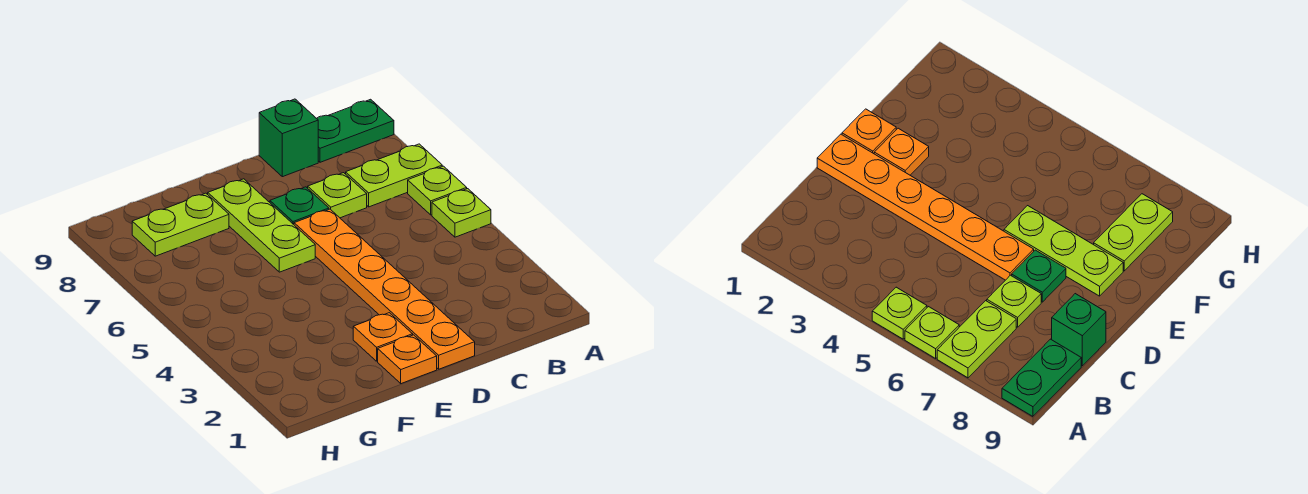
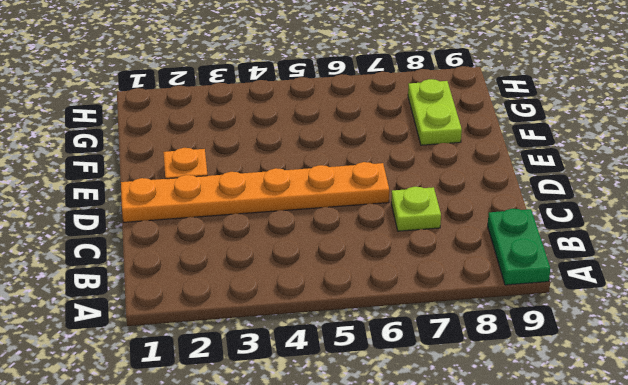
none -> lime 1x1 plate [432,189,491,237]
none -> lime 1x1 plate [408,166,467,215]
none -> lime 1x2 plate [346,144,442,207]

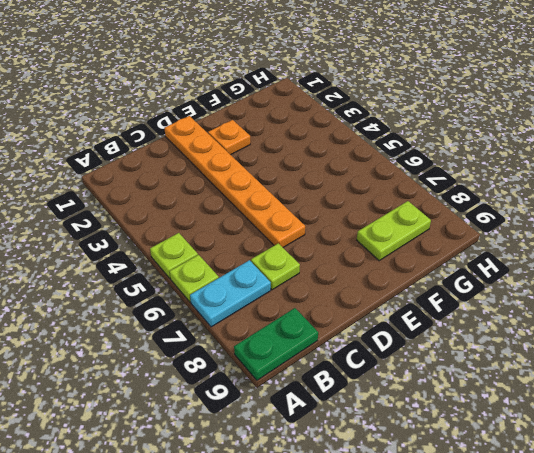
cyan 1x2 plate [190,260,271,327] -> lime 1x2 plate [346,144,442,207]
none -> green 1x1 brick [259,99,318,177]
none -> green 1x1 plate [270,187,329,224]
none -> orange 1x1 plate [378,335,437,384]

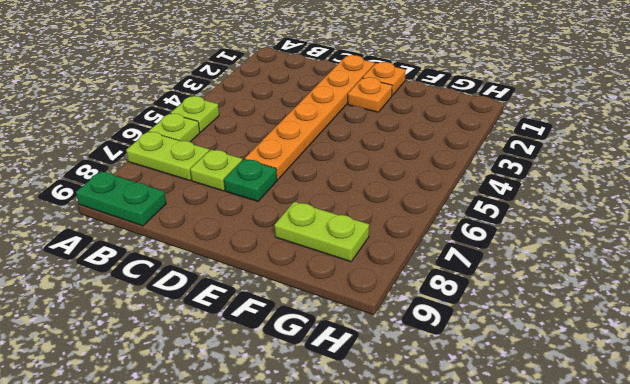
none -> green 1x1 brick [259,99,318,177]
none -> lime 1x3 plate [208,179,315,272]

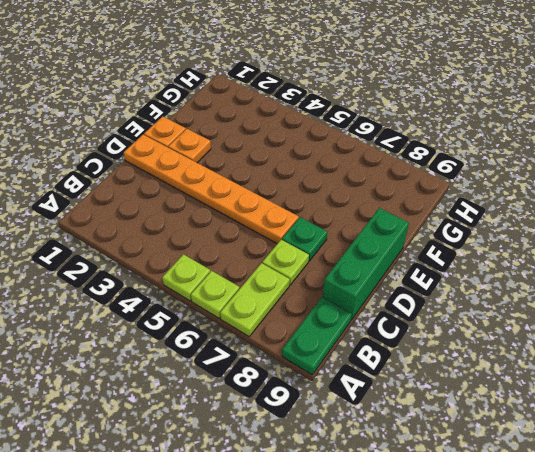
green 1x3 brick [323,208,409,320] -> green 1x1 brick [259,99,318,177]
none -> lime 1x3 plate [208,179,315,272]
none -> lime 1x2 plate [132,193,229,256]

